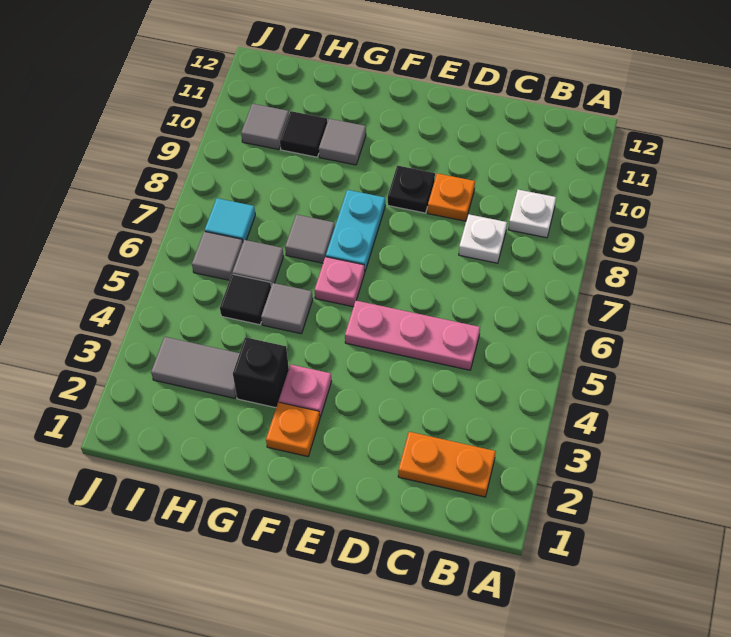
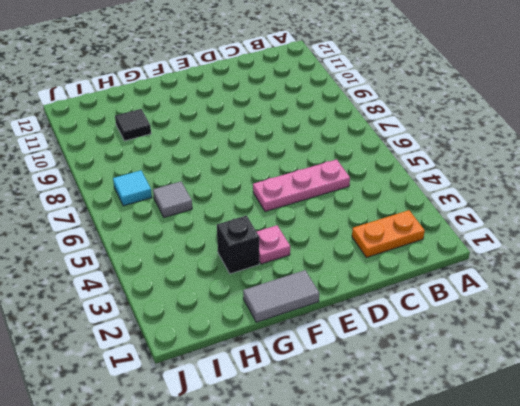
grey 1x2 tile [243,270,319,322] -> grey 1x2 tile moved to [151,337,239,398]
none -> white 1x1 plate [508,190,556,238]
none -> white 1x1 plate [459,214,507,263]
none -> orange 1x1 plate [428,173,475,221]

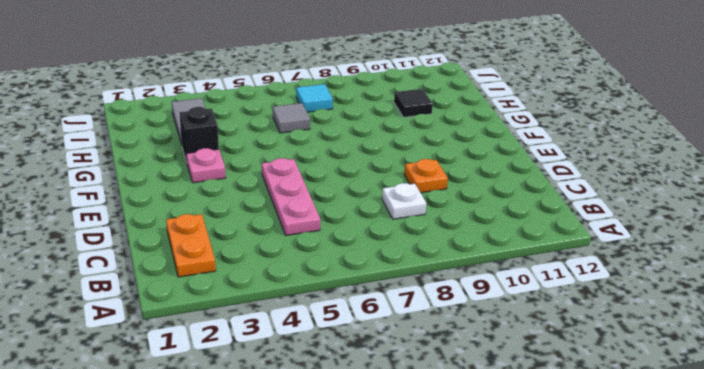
none -> white 1x1 plate [508,190,556,238]
none -> black 1x1 plate [388,165,435,213]
none -> orange 1x1 plate [266,402,320,457]

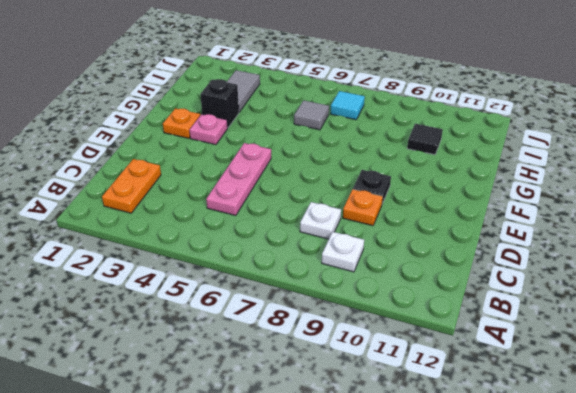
none -> pink 1x1 plate [315,257,365,307]
none -> cyan 1x2 plate [326,190,385,271]
none -> grey 1x1 tile [261,283,313,334]

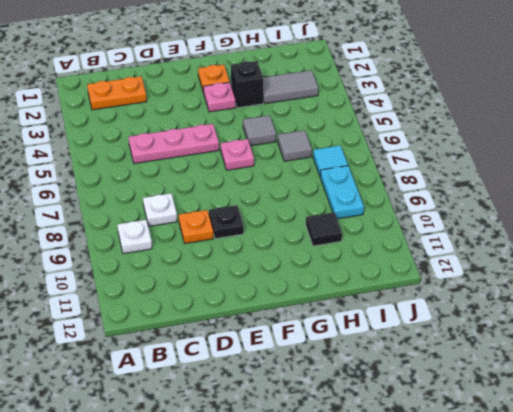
cyan 1x2 plate [320,166,364,219] -> cyan 1x2 plate moved to [326,190,385,271]
none -> grey 1x1 tile [285,215,335,263]
none -> grey 1x1 tile [319,119,366,165]
none -> black 1x1 tile [220,274,271,325]

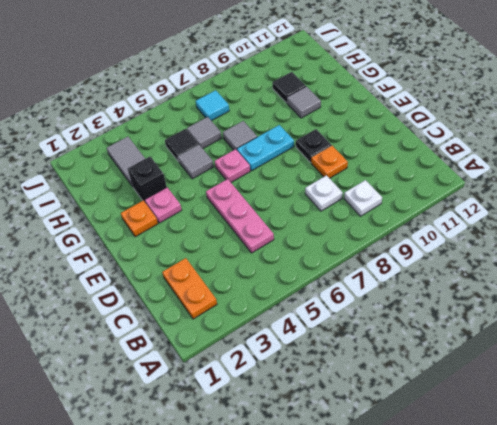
none -> grey 1x1 tile [192,231,243,280]
none -> grey 1x1 tile [241,104,289,150]

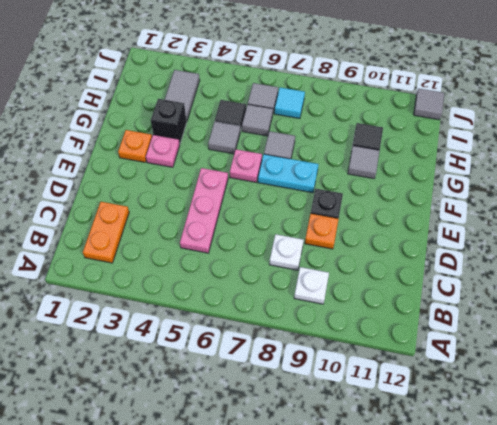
grey 1x1 tile [414,89,444,120] -> grey 1x1 tile moved to [241,104,289,150]

